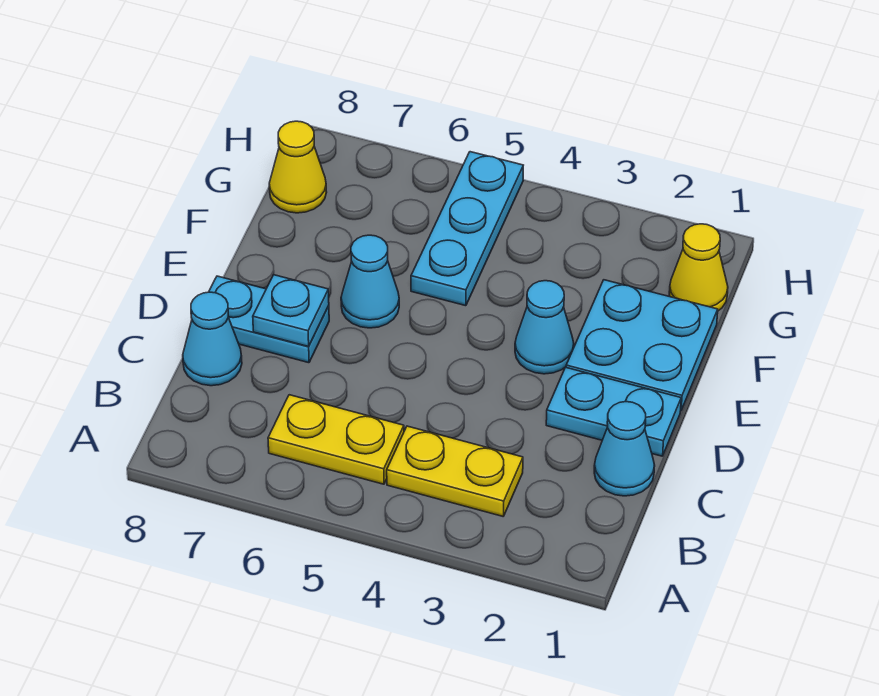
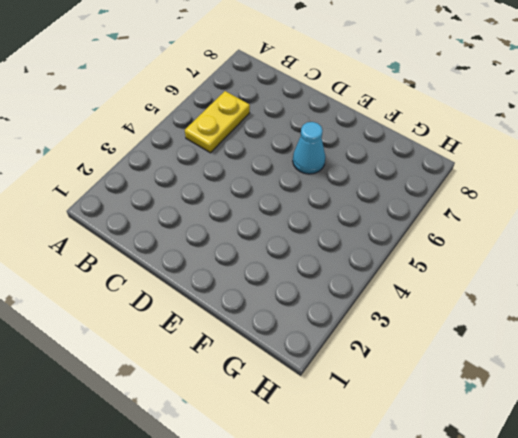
none -> yellow 1x2 plate [387,426,523,516]
none -> cyan 1x1 cone [594,402,655,496]
none -> cyan 1x1 cone [183,292,242,386]

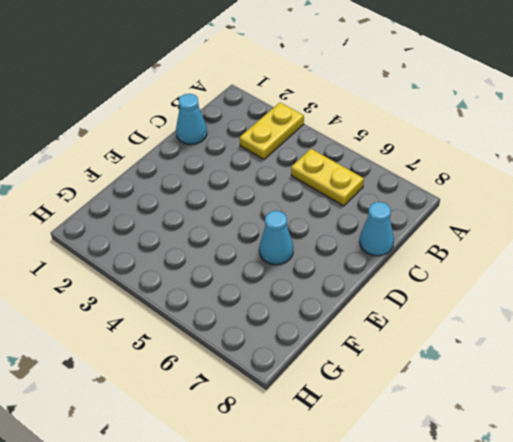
yellow 1x2 plate [240,102,304,159] -> yellow 1x2 plate turned to [387,426,523,516]
none -> cyan 1x2 plate [546,367,681,456]
none -> cyan 1x2 plate [209,276,329,363]
none -> cyan 2x2 plate [566,280,718,410]

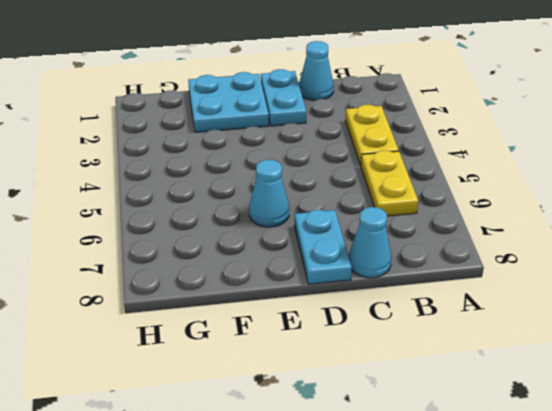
none -> cyan 1x1 cone [515,281,574,374]
none -> cyan 1x3 plate [411,152,523,306]
none -> yellow 1x1 cone [669,224,728,311]

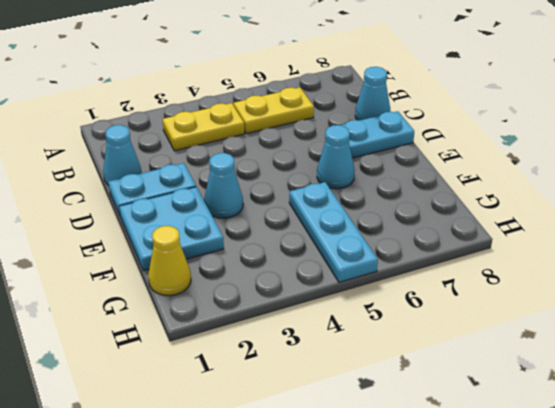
none -> yellow 1x1 cone [269,121,327,213]
none -> cyan 1x1 plate [253,275,329,347]

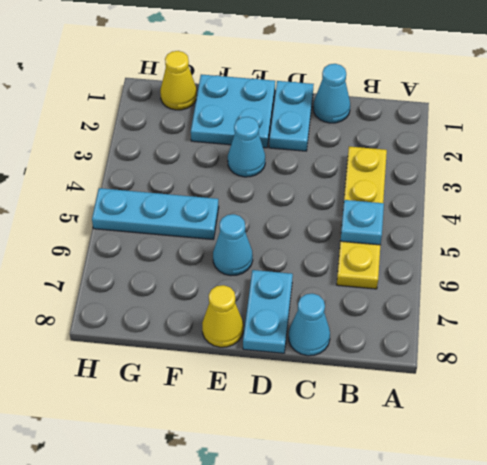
cyan 1x1 plate [341,200,384,245] -> cyan 1x1 plate moved to [253,275,329,347]
yellow 1x1 cone [202,285,243,347] -> yellow 1x1 cone moved to [269,121,327,213]

